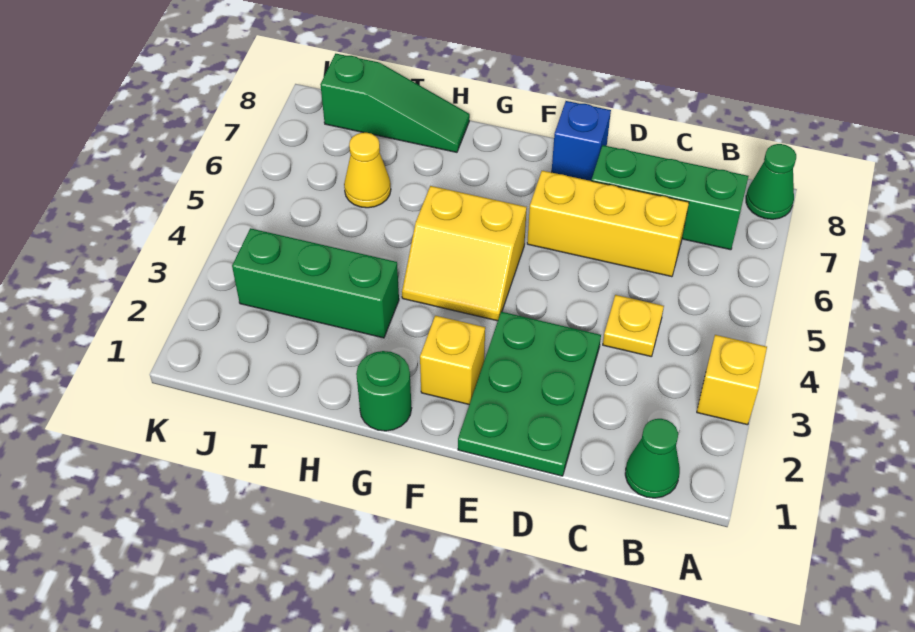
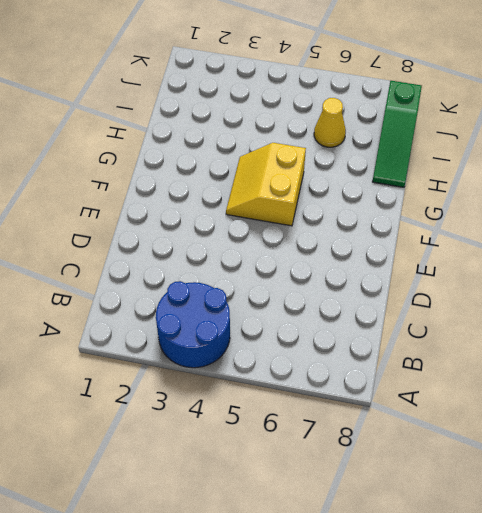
blue 2x2 round brick [156,281,230,368] -> yellow 1x1 brick [697,335,767,425]
none -> green 1x1 cone [746,144,796,219]
none -> green 1x1 cone [625,419,680,498]
none -> green 1x3 brick [592,145,749,250]

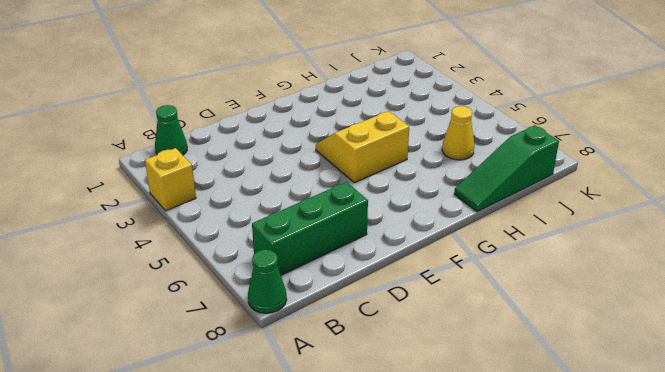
none -> yellow 1x1 plate [603,295,664,357]
none -> yellow 1x3 brick [527,171,689,277]
none -> green 2x3 plate [458,312,601,476]

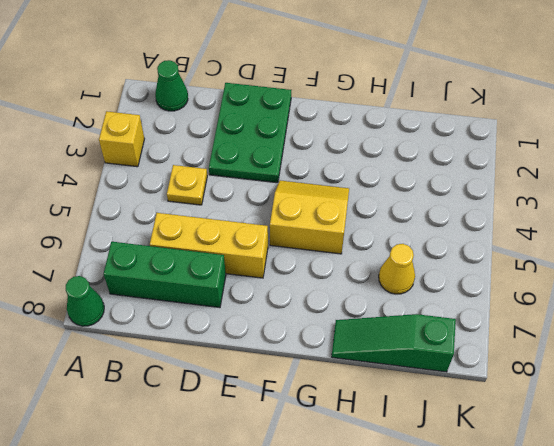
none -> blue 1x1 brick [552,101,611,181]
none -> yellow 1x1 brick [420,316,485,405]
none -> green 1x1 round brick [356,351,412,431]

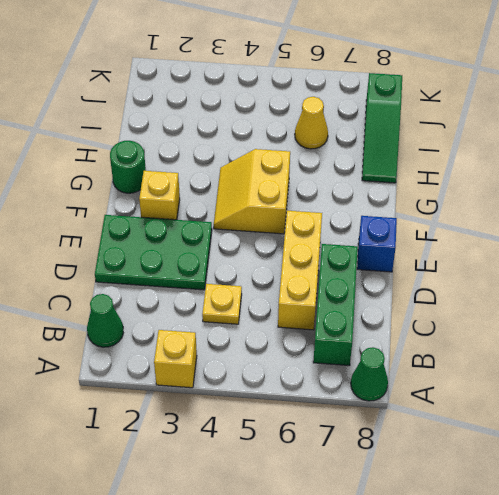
none -> green 1x3 brick [232,228,399,338]

